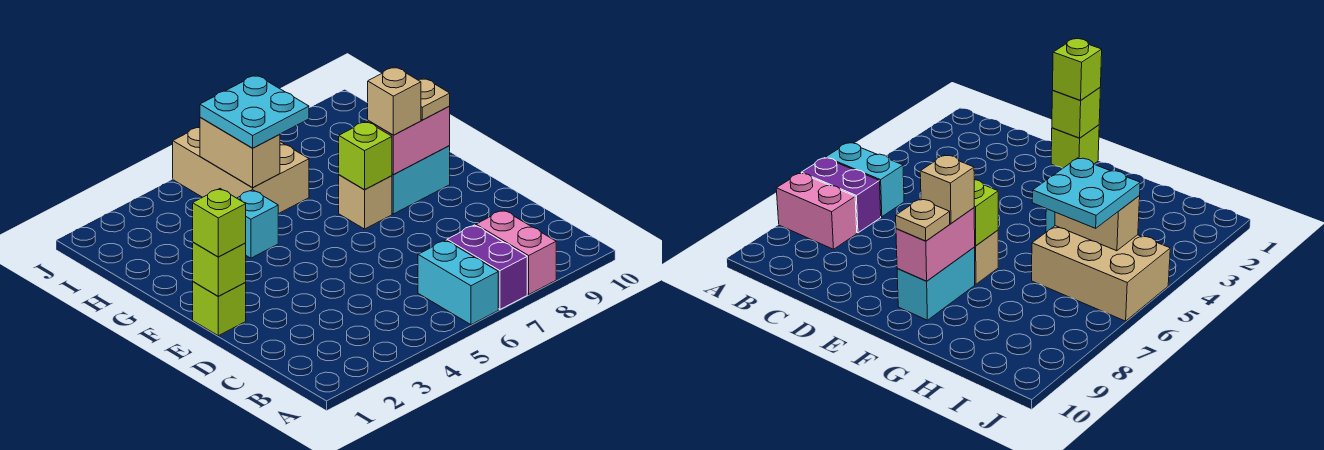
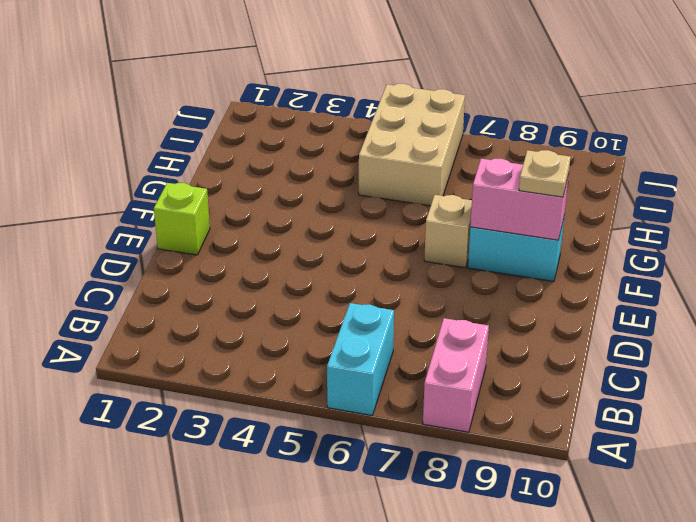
none -> purple 1x2 brick [447,225,527,310]
none -> cyan 1x1 brick [237,190,278,258]
none -> lime 1x1 brick [193,242,246,296]

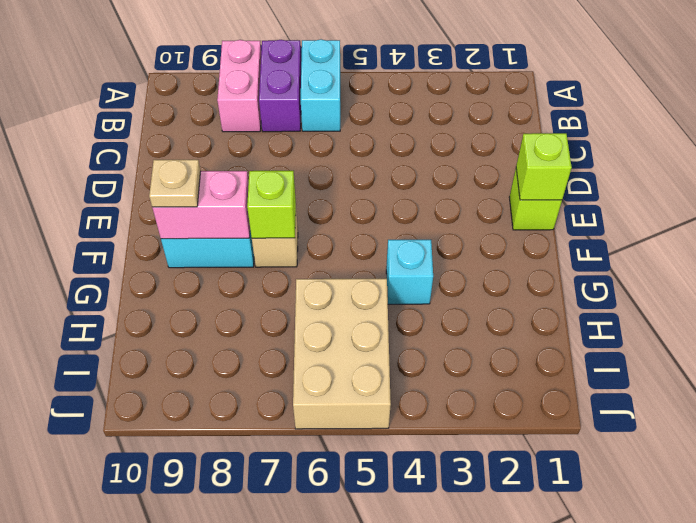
none -> tan 1x2 brick [200,117,280,188]
none -> lime 1x1 brick [193,189,246,257]
none -> tan 1x1 brick [368,67,421,135]

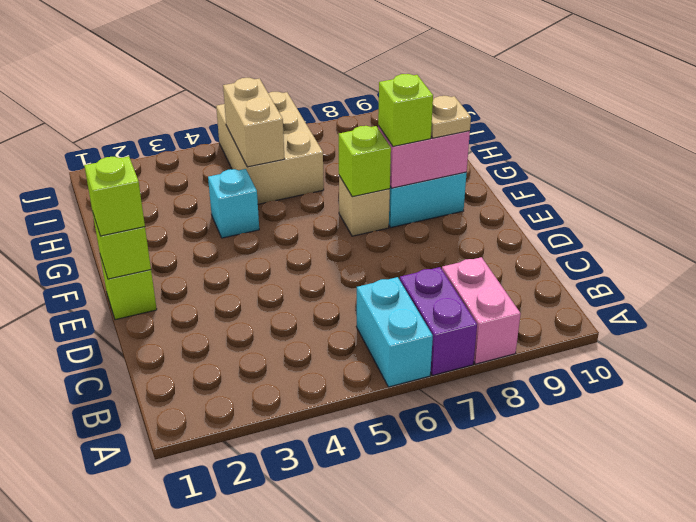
lime 1x1 brick [378,74,433,146] -> tan 1x1 brick [368,67,421,135]
none -> cyan 2x2 plate [200,75,309,148]

